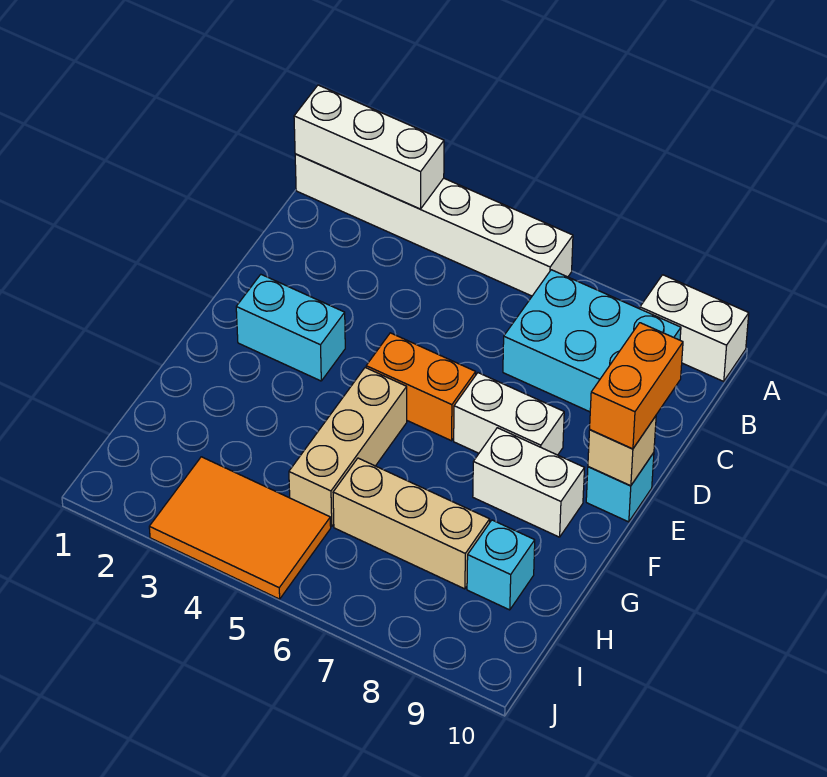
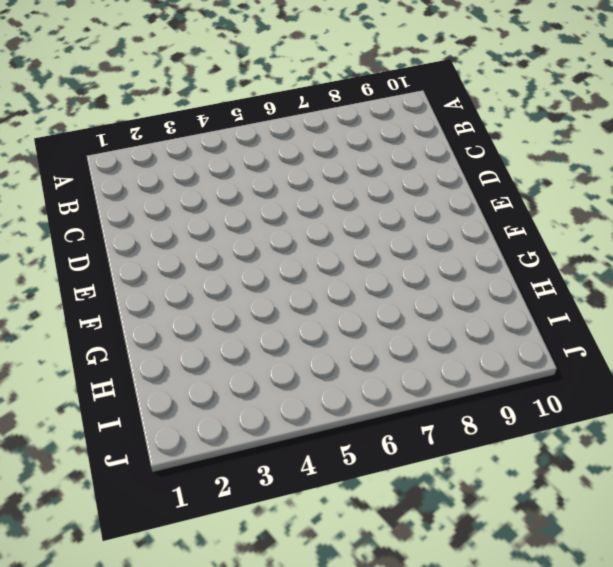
none -> white 1x6 brick [295,154,573,296]
none -> white 1x2 brick [640,275,749,381]
none -> cyan 2x3 brick [503,270,681,412]

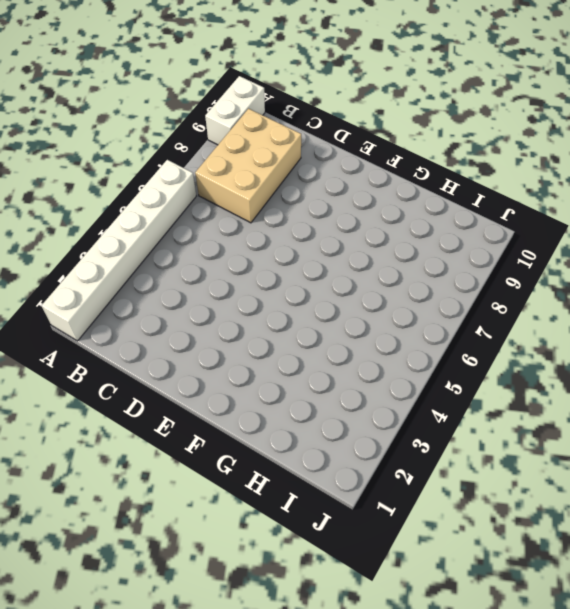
tan 2x3 brick [195,109,301,223] -> cyan 2x3 brick [503,270,681,412]
none -> cyan 1x2 brick [236,275,345,381]
none -> orange 1x2 brick [366,333,476,441]
none -> white 1x2 brick [454,373,564,455]

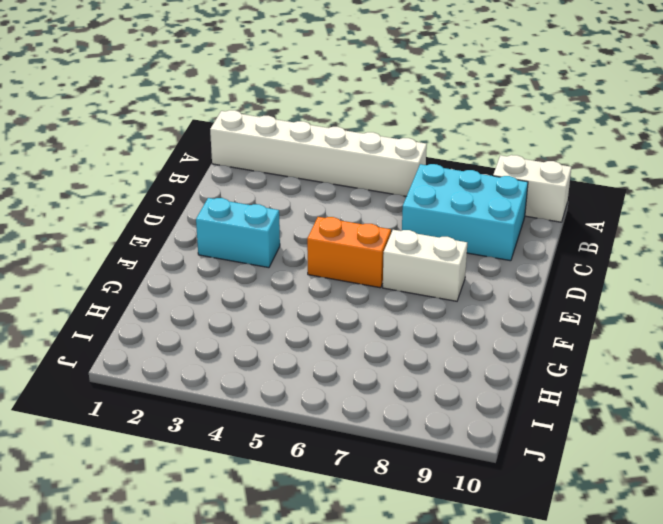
none -> cyan 1x1 brick [586,453,654,522]
none -> tan 1x3 brick [289,368,407,527]
none -> white 1x2 brick [473,428,584,537]

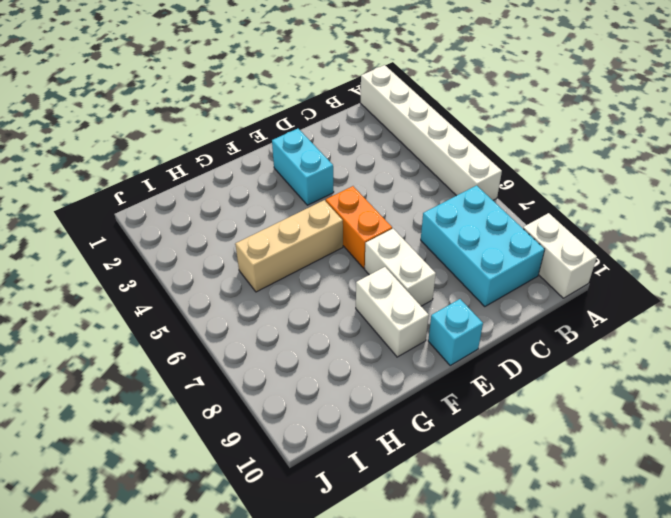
none -> tan 1x3 brick [333,458,490,589]
none -> cyan 1x1 brick [467,520,535,610]
none -> orange 2x3 tile [149,457,331,599]

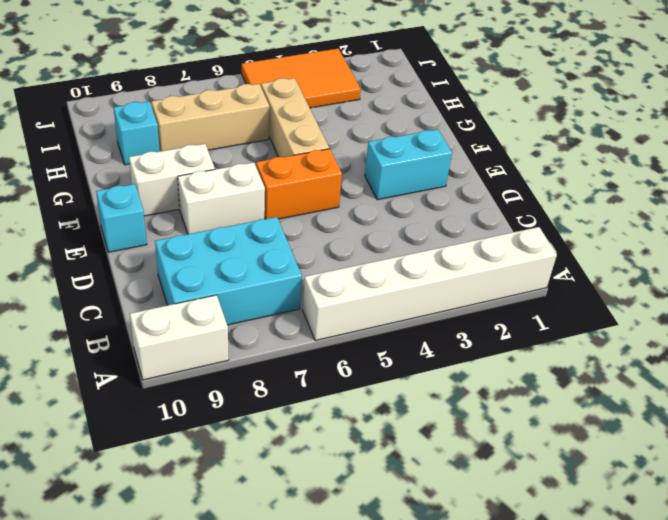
none -> white 1x3 brick [294,85,444,209]
none -> tan 1x1 brick [588,416,656,486]
none -> orange 1x2 brick [590,323,683,449]

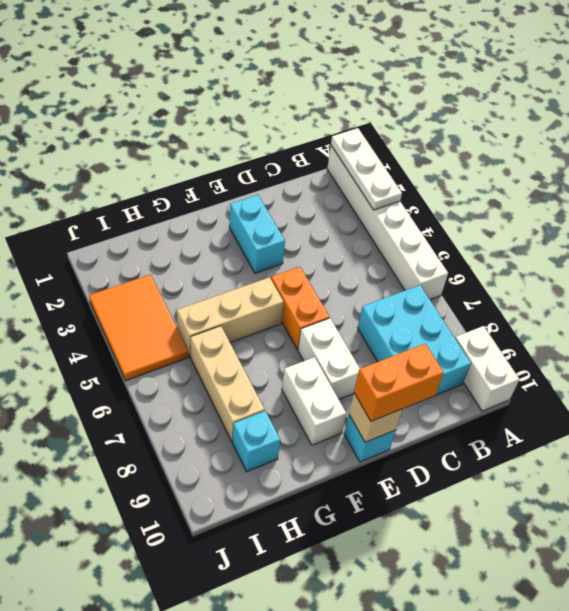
white 1x3 plate [331,128,402,210] -> white 1x3 brick [294,85,444,209]

